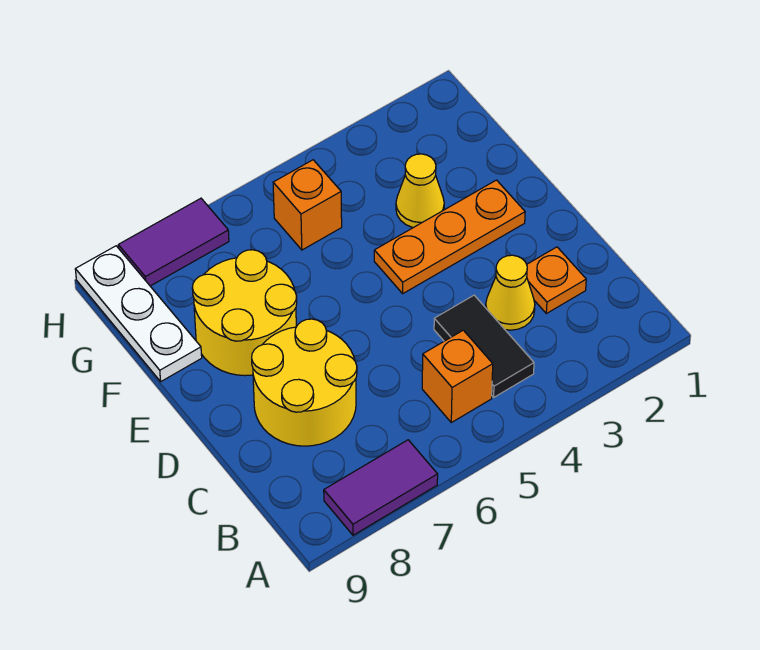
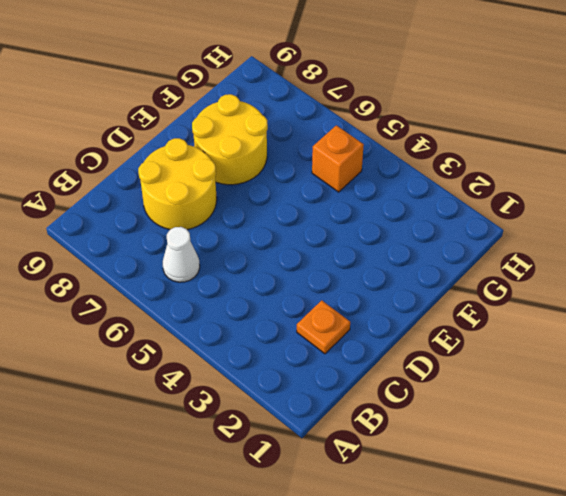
white 1x1 cone [163,227,200,282] -> none
none -> purple 1x2 tile [324,440,438,535]
none -> black 1x2 tile [434,295,534,397]
none -> orange 1x1 brick [422,330,493,422]

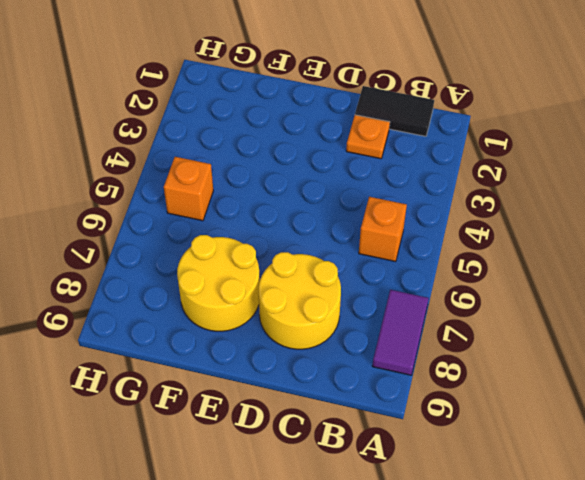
black 1x2 tile [355,86,434,136] -> black 1x2 tile moved to [434,295,534,397]
none -> yellow 1x1 cone [486,255,535,330]
none -> orange 1x3 plate [374,180,525,293]
none -> yellow 1x1 cone [396,154,444,228]

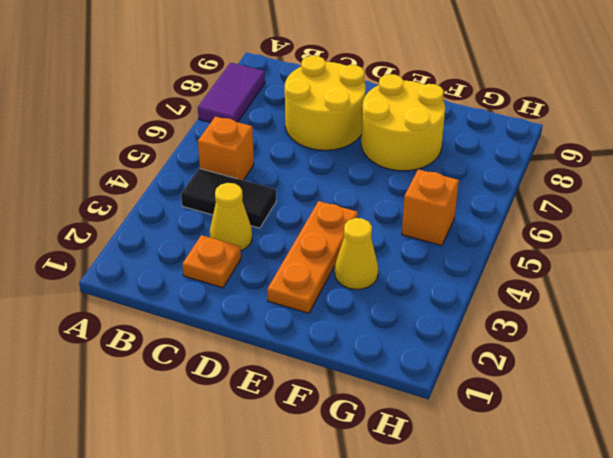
none -> white 1x3 plate [75,246,202,381]
none -> purple 1x2 tile [118,198,229,286]

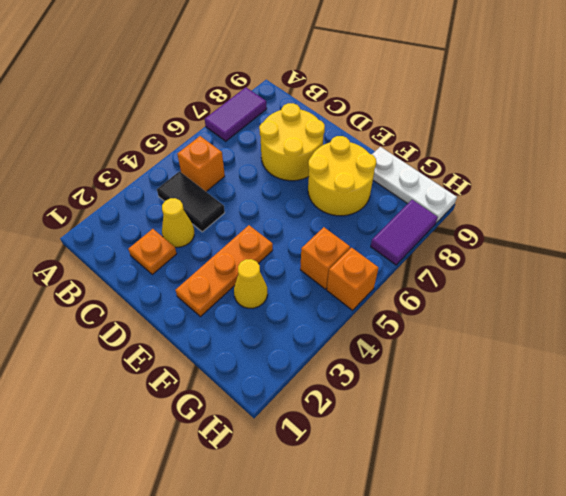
orange 1x1 brick [327,248,379,310] -> none

